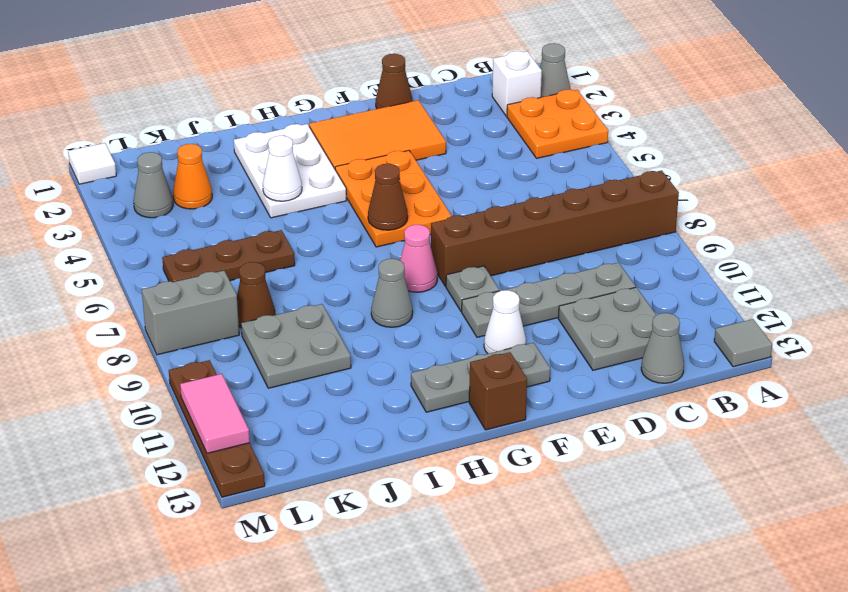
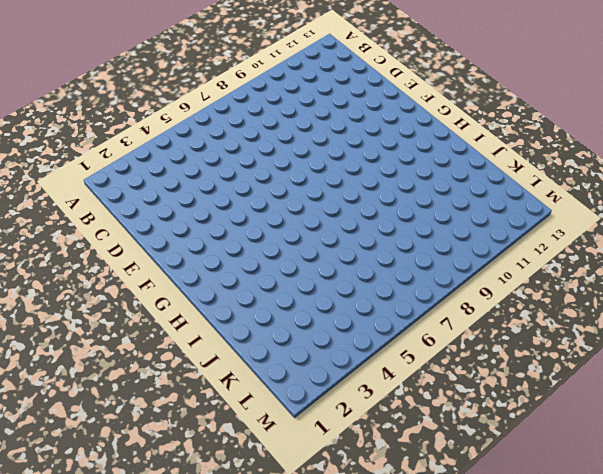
none -> grey 1x1 cone [540,43,570,97]
none -> orange 2x2 plate [507,90,608,158]
none -> brown 1x6 brick [431,170,679,286]

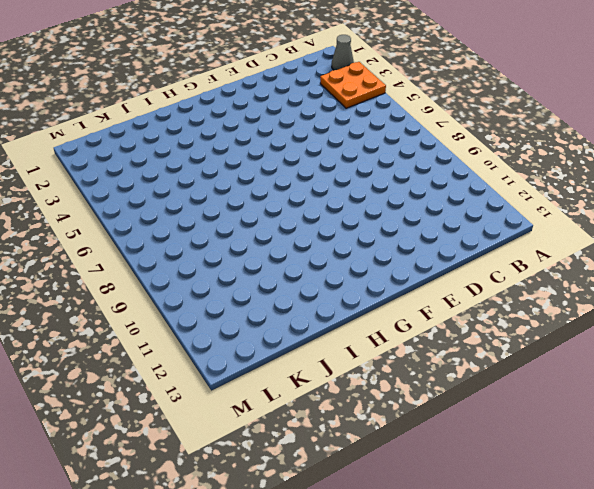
none -> brown 1x6 brick [431,170,679,286]
none -> grey 1x1 tile [714,319,772,367]
none -> white 1x1 brick [492,51,542,116]

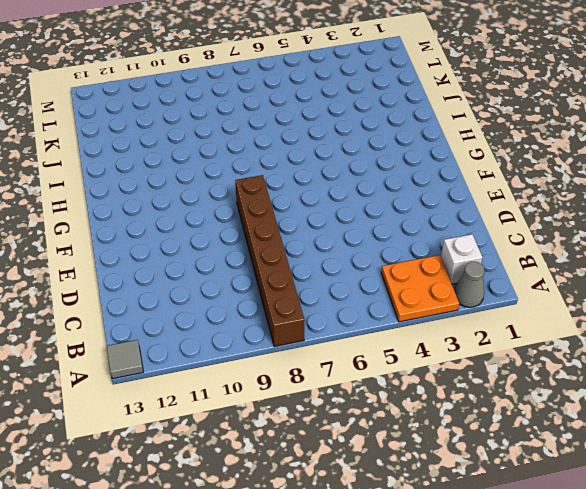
none -> grey 1x4 plate [462,263,636,337]
none -> grey 2x2 plate [558,287,656,370]
none -> grey 1x1 cone [641,313,684,383]

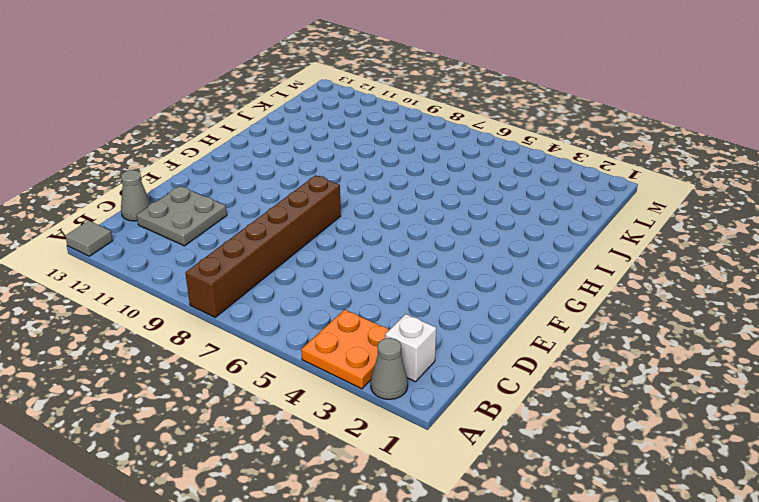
none -> grey 1x4 plate [462,263,636,337]
none -> brown 1x1 cone [376,54,413,109]
none -> orange 2x3 tile [309,100,446,169]

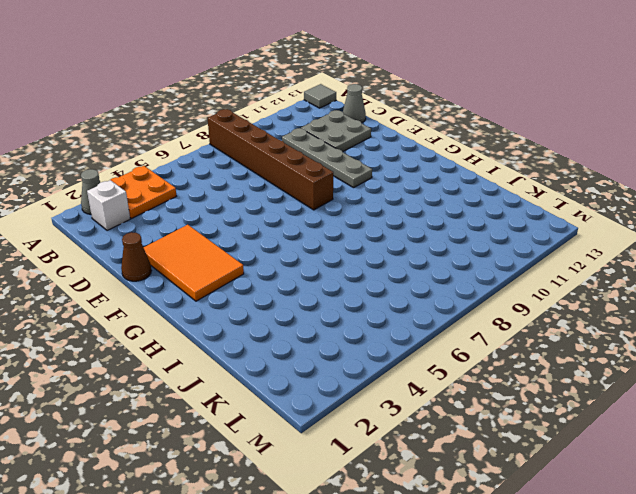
none -> orange 2x3 plate [335,151,452,247]
none -> grey 1x1 plate [446,266,499,312]
none -> white 1x1 cone [484,290,526,354]

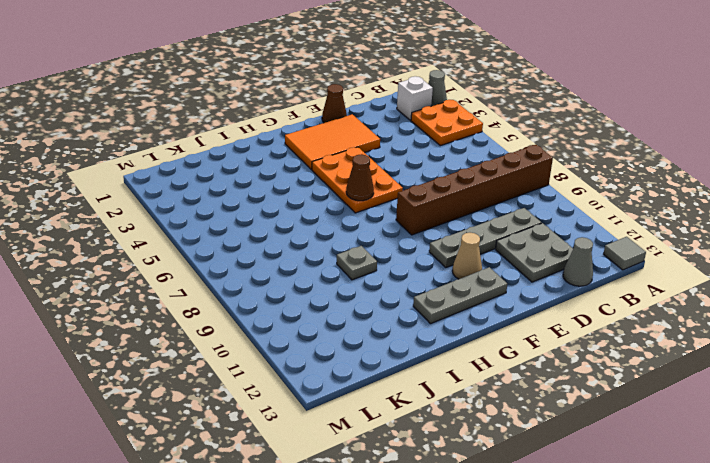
tan 1x1 cone [452,233,482,279] -> white 1x1 cone [484,290,526,354]
grey 1x1 plate [337,246,377,280] -> grey 1x1 plate moved to [446,266,499,312]
none -> pink 1x1 cone [400,225,437,292]
none -> brown 1x1 brick [469,352,527,430]
none -> white 2x3 plate [234,124,347,218]

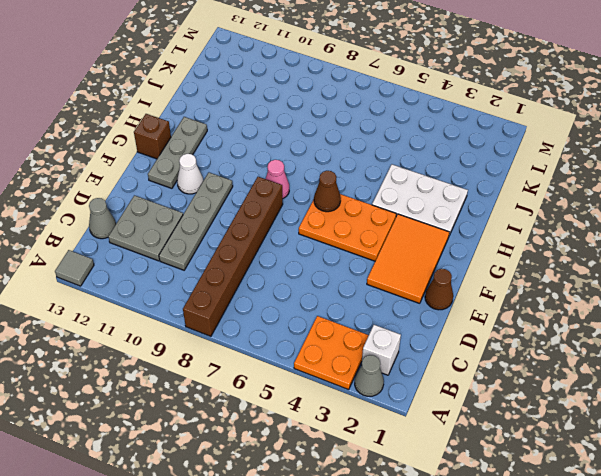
none -> grey 1x1 plate [446,266,499,312]
none -> grey 1x1 cone [371,259,413,327]
none -> brown 1x3 plate [162,230,295,282]

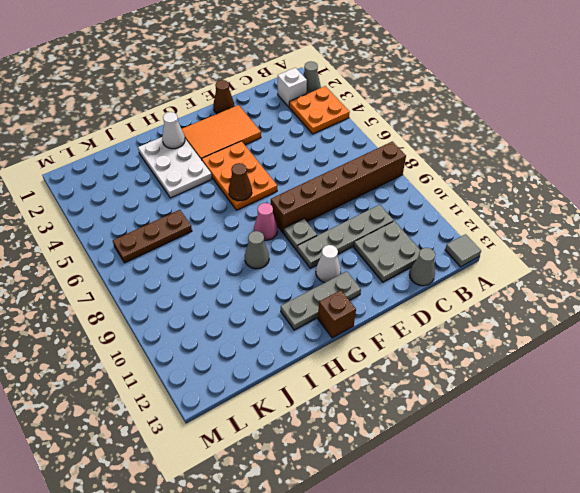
white 1x1 cone [162,112,185,149] -> white 1x1 cone moved to [263,136,302,201]
none -> grey 2x2 plate [241,304,351,388]
none -> orange 1x1 cone [173,144,212,209]
none -> brown 1x1 cone [237,262,275,328]

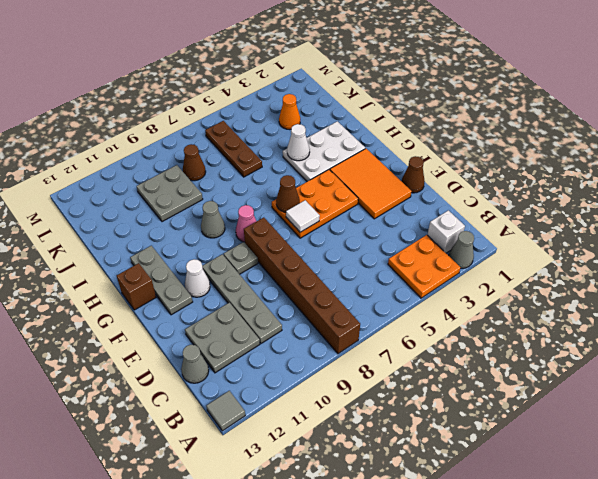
white 1x1 tile [286,200,320,232] -> white 1x1 tile moved to [68,143,116,184]
none -> grey 1x1 cone [134,152,173,218]
none -> grey 1x2 brick [142,271,239,355]
none -> brown 1x4 plate [169,360,265,497]

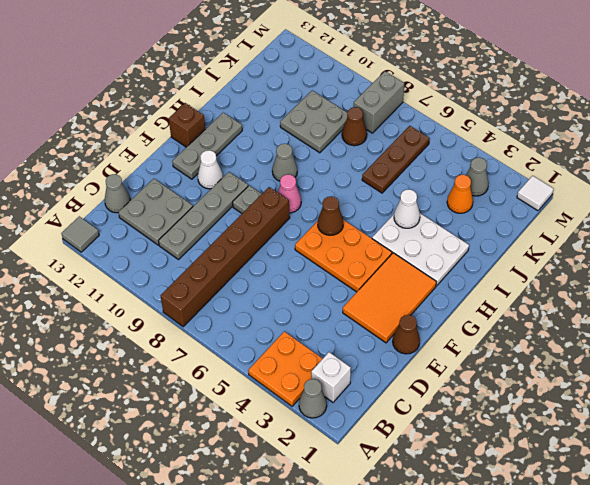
none -> brown 1x4 plate [169,360,265,497]
none -> pink 1x2 tile [180,374,250,453]

